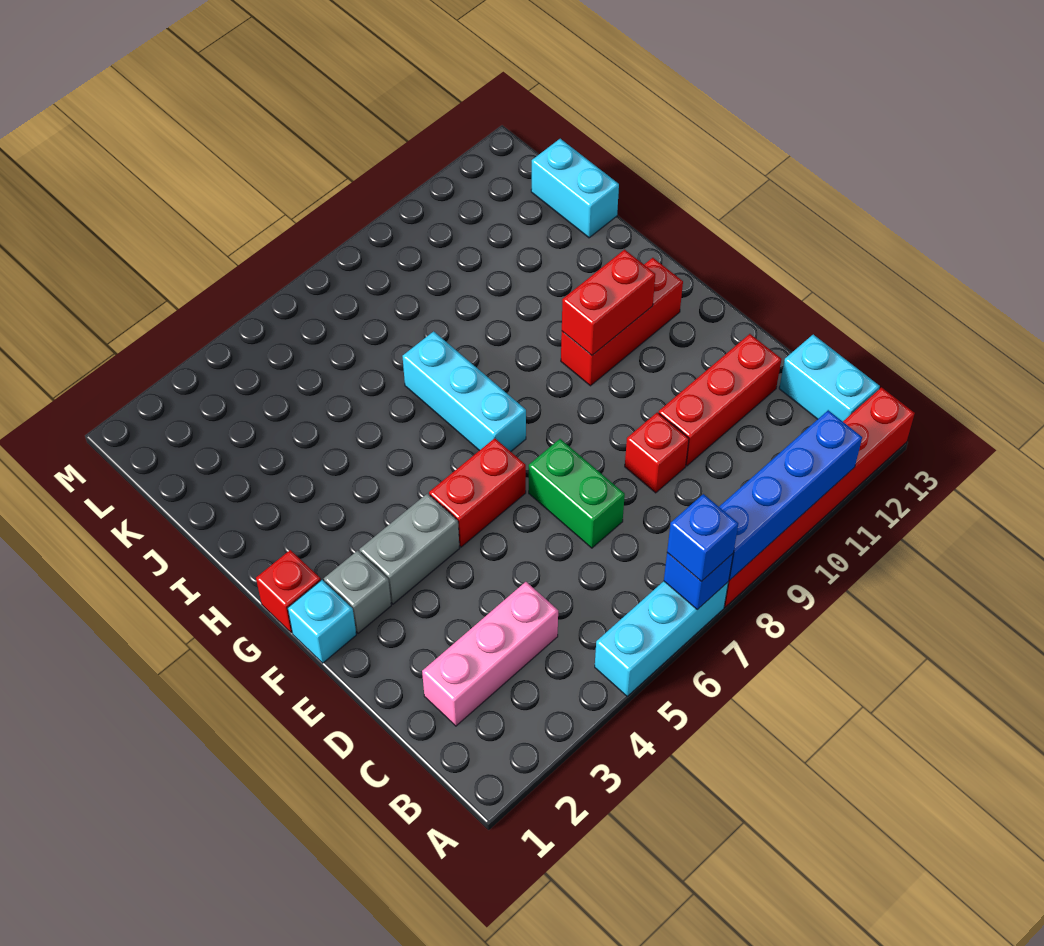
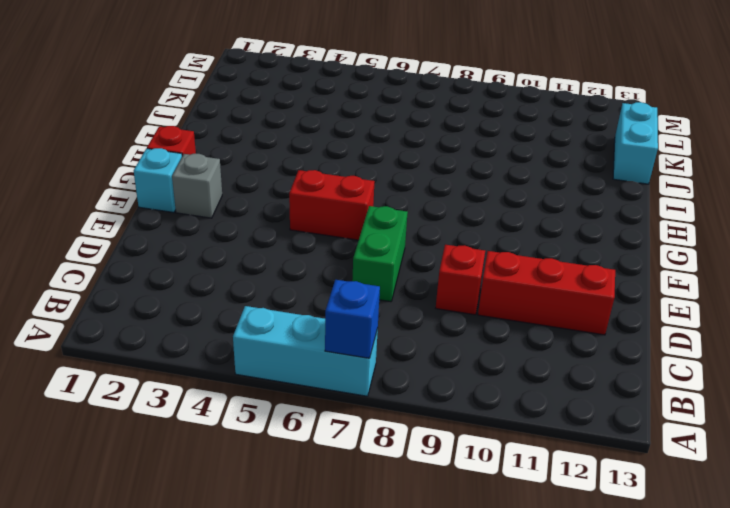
none -> red 1x6 brick [724,387,915,607]
none -> cyan 1x2 brick [779,335,880,421]
none -> pink 1x3 brick [422,582,558,726]

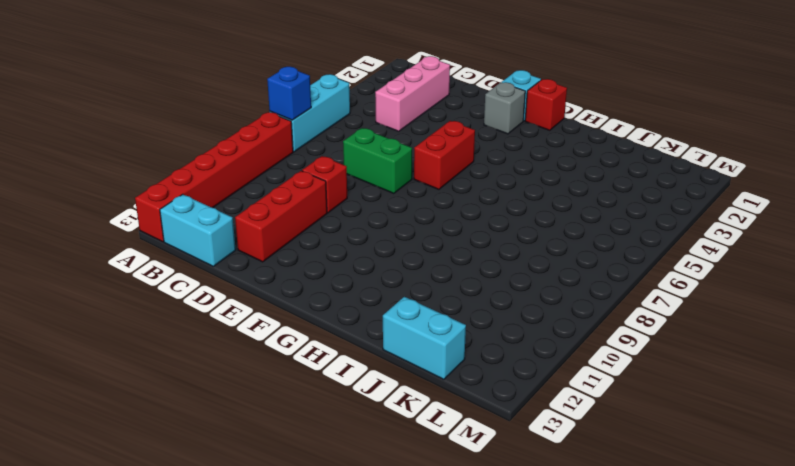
none -> grey 1x2 brick [359,493,460,604]
none -> cyan 1x3 brick [403,331,526,452]
none -> red 1x3 brick [561,258,683,386]

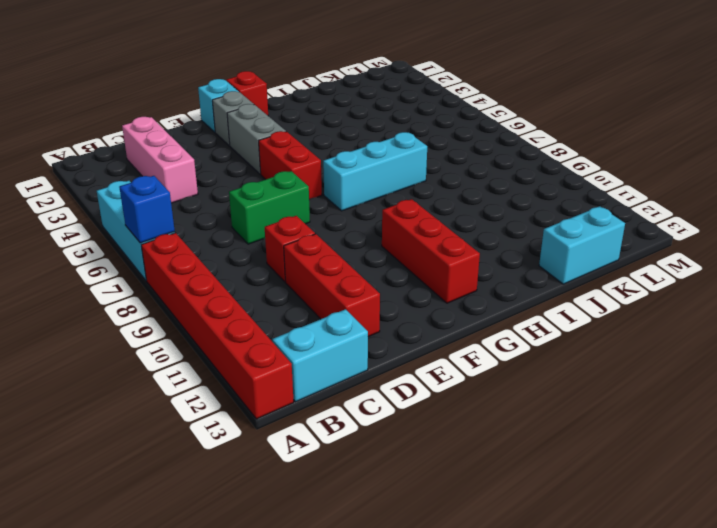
none -> blue 1x4 brick [719,410,862,580]
none -> red 1x2 brick [562,250,655,355]
none -> blue 1x1 brick [667,494,738,581]

